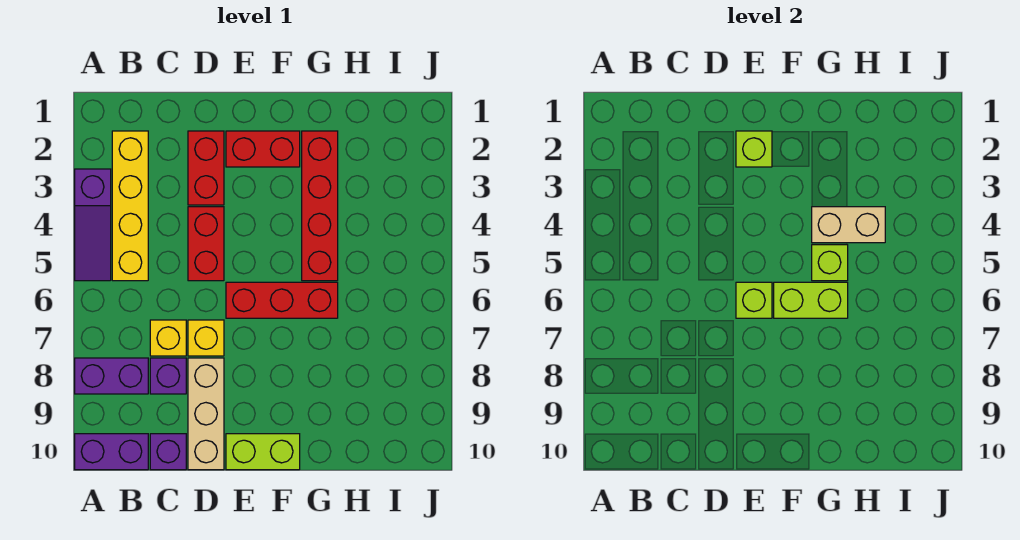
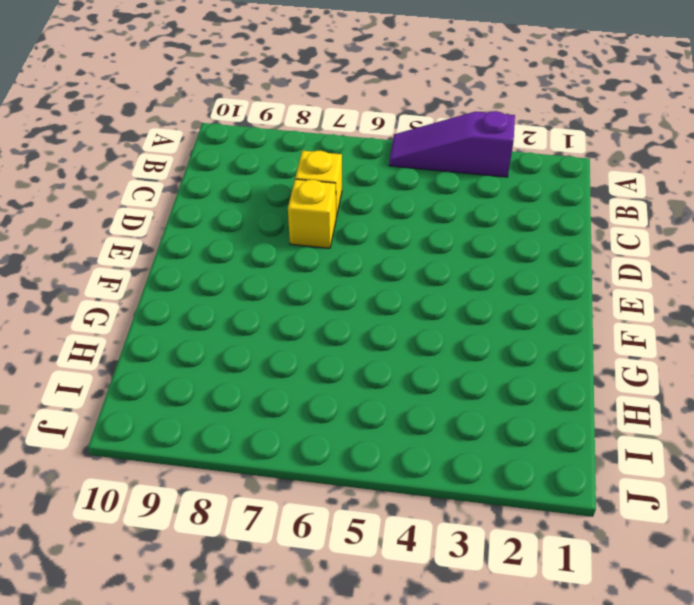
none -> purple 1x2 brick [75,358,148,394]
none -> purple 1x2 brick [75,434,148,470]
none -> yellow 1x4 brick [112,131,148,281]

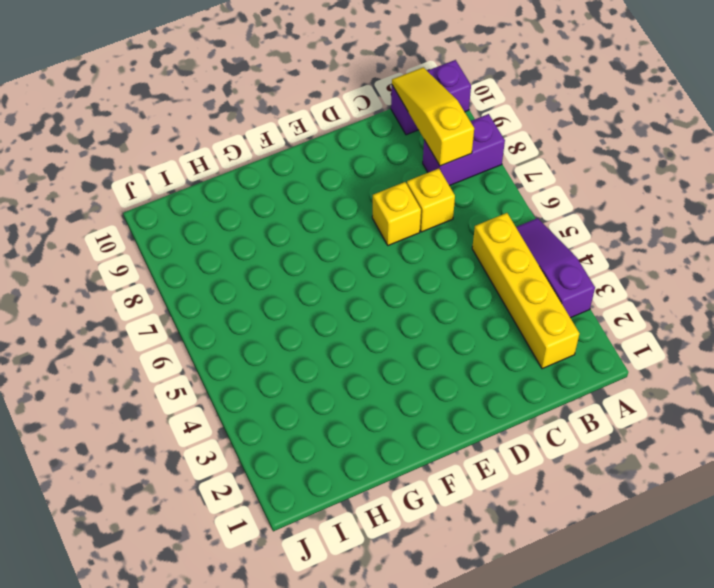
yellow 1x3 slope [392,67,474,166] -> none
none -> purple 1x1 brick [150,358,186,394]
none -> purple 1x1 brick [150,434,186,470]
none -> red 1x2 brick [188,131,224,205]

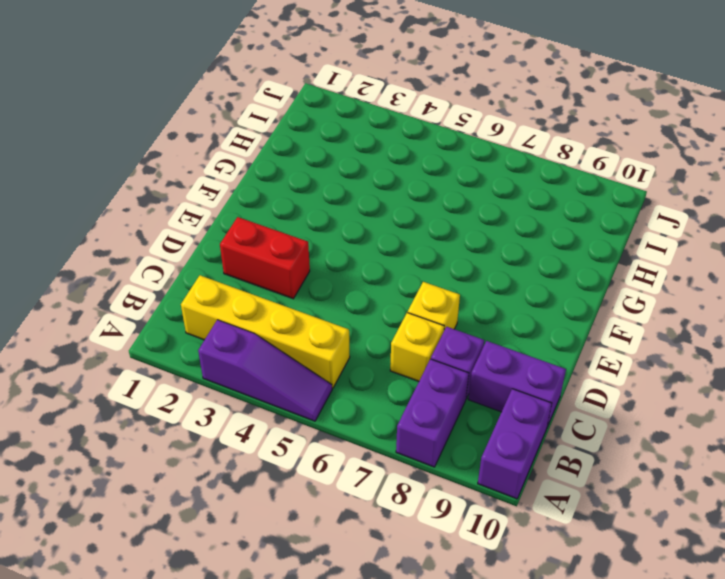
purple 1x2 brick [468,341,566,427] -> purple 1x1 brick [150,434,186,470]
none -> red 1x2 brick [188,207,224,281]
none -> tan 1x3 brick [188,358,224,470]
none -> red 1x2 brick [226,131,300,167]

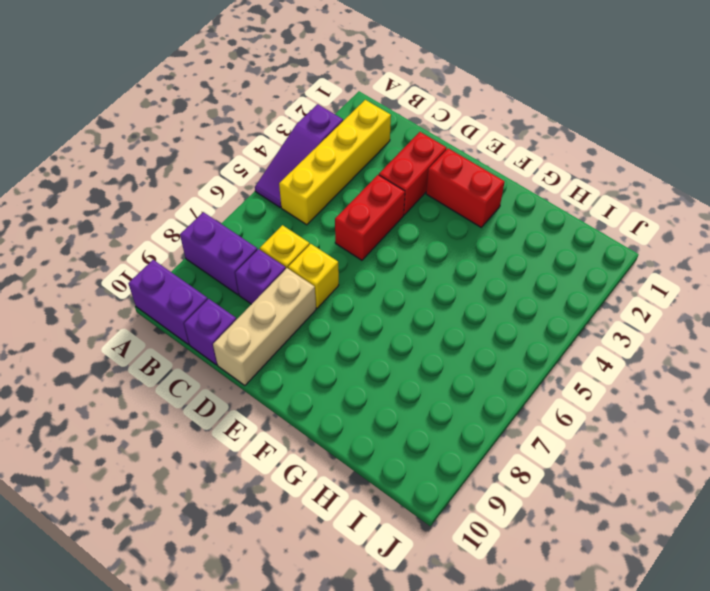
none -> red 1x3 brick [226,282,338,318]
none -> lime 1x2 brick [226,434,300,470]
none -> red 1x4 brick [302,131,338,281]

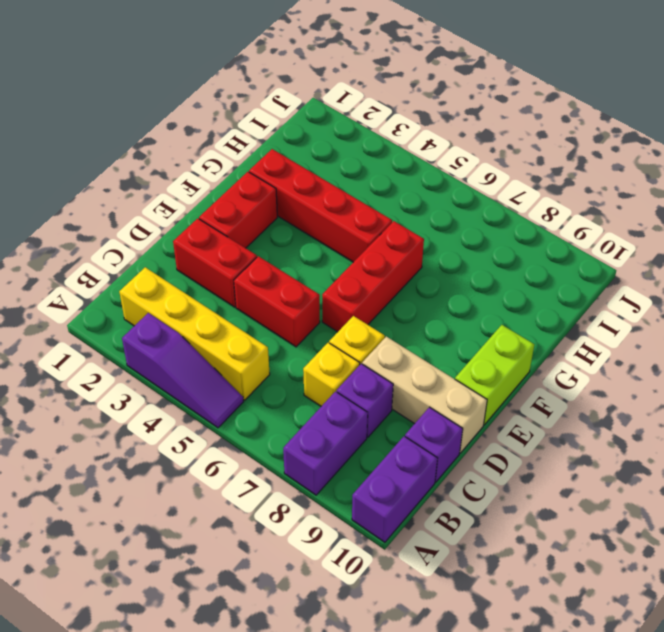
none -> lime 1x1 brick [736,131,772,167]
none -> lime 1x1 brick [736,282,772,318]
none -> lime 1x2 brick [774,282,848,318]

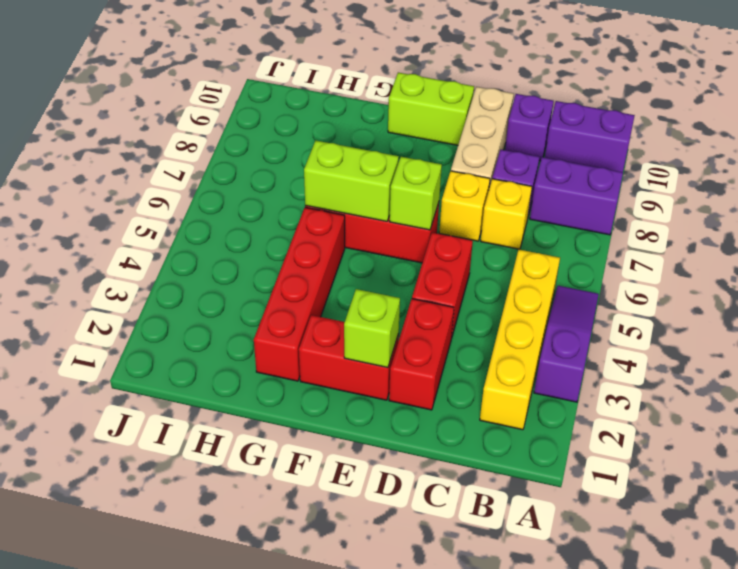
none -> tan 1x2 brick [812,207,885,243]
none -> lime 1x1 brick [812,245,848,281]

